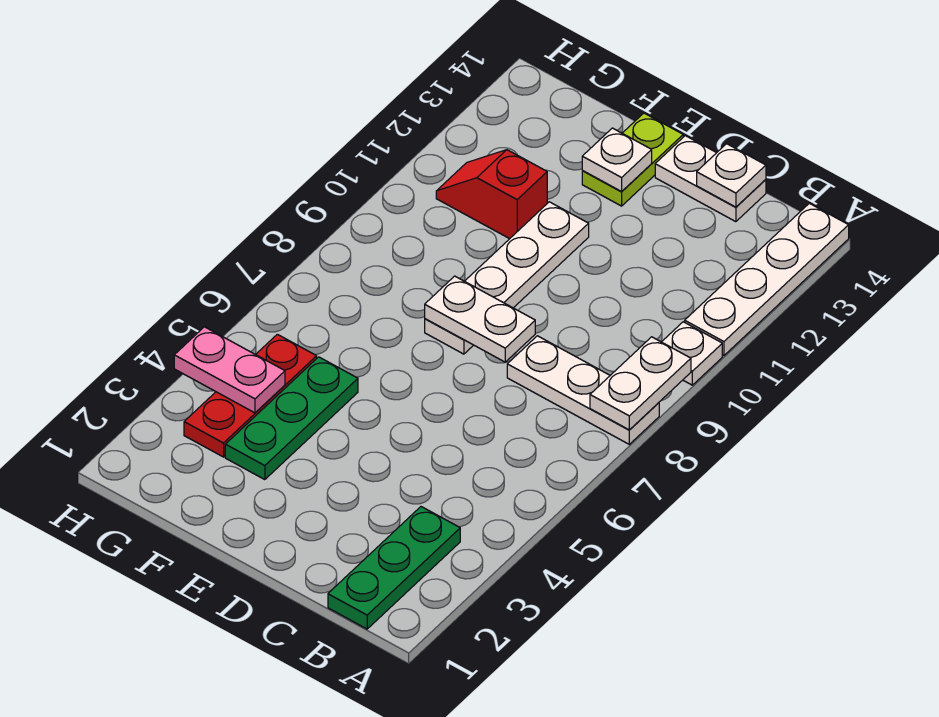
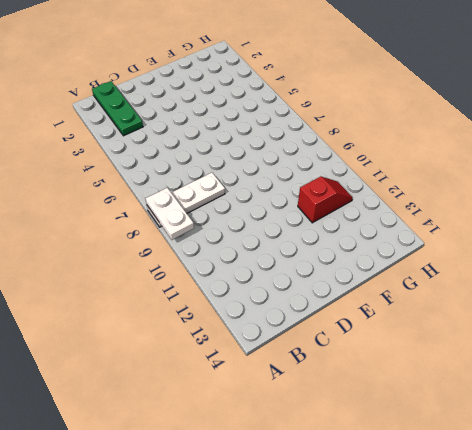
none -> white 1x1 plate [662,322,722,385]
none -> white 1x4 plate [685,203,849,356]
none -> white 1x2 plate [655,136,766,222]

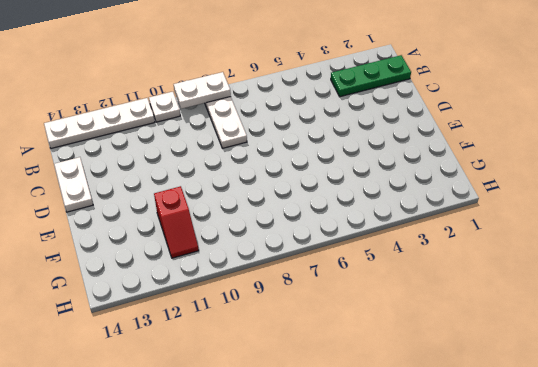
none -> white 1x4 plate [425,202,589,354]
none -> lime 1x2 plate [582,113,683,206]
none -> green 1x3 plate [225,357,358,480]

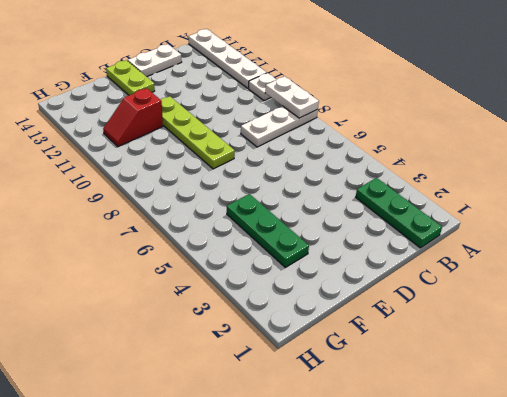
lime 1x4 plate [160,96,235,169] -> white 1x4 plate [425,202,589,354]
none -> red 1x3 plate [184,334,317,457]
none -> white 1x1 plate [697,144,766,207]
none -> white 1x2 plate [425,276,535,362]

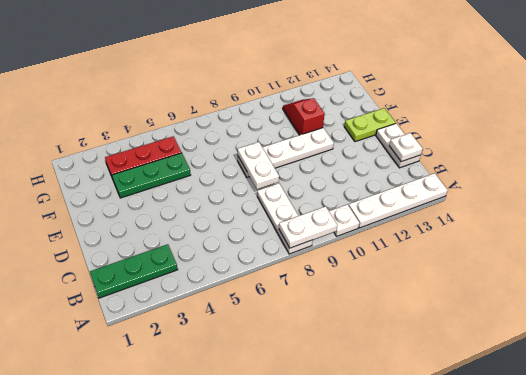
none -> white 1x1 plate [582,128,652,191]
none -> pink 1x2 plate [174,327,285,413]

